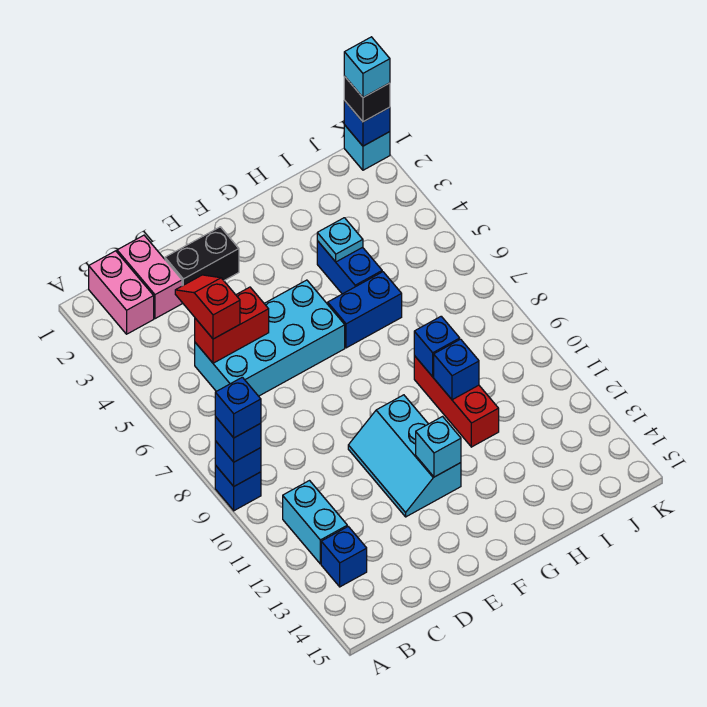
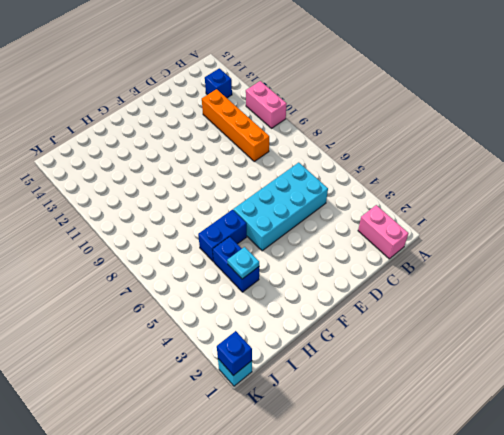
pink 1x2 brick [246,81,287,128] -> pink 1x2 brick moved to [117,235,182,319]
orange 1x4 brick [202,89,269,161] -> none
none -> blue 1x1 brick [215,465,261,511]
none -> cyan 1x2 brick [283,481,347,564]
none -> black 1x2 brick [165,227,239,286]

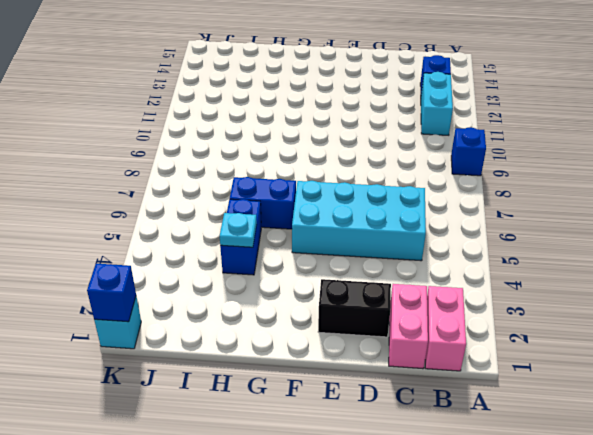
none -> cyan 2x3 slope [348,395,461,517]
none -> red 1x3 brick [414,356,499,447]
none -> blue 1x1 brick [215,441,261,486]

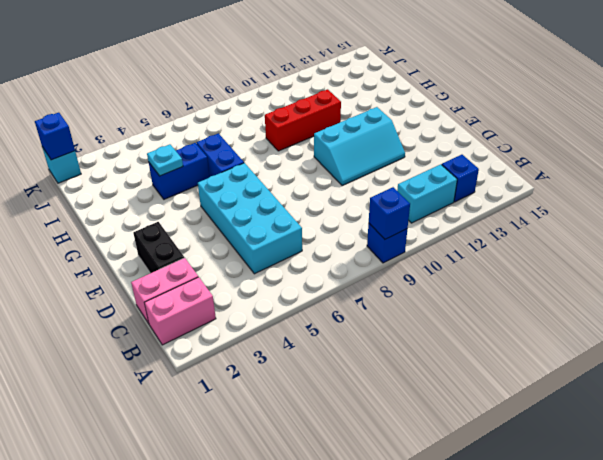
none -> red 1x2 brick [195,287,269,363]
none -> cyan 1x1 brick [416,417,461,477]
none -> blue 1x1 brick [414,316,460,377]

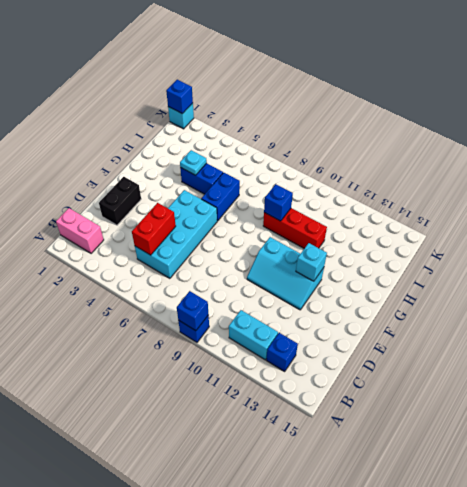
none -> pink 1x2 brick [117,235,182,319]
none -> blue 1x1 brick [434,339,479,400]
none -> blue 1x1 brick [215,417,261,462]

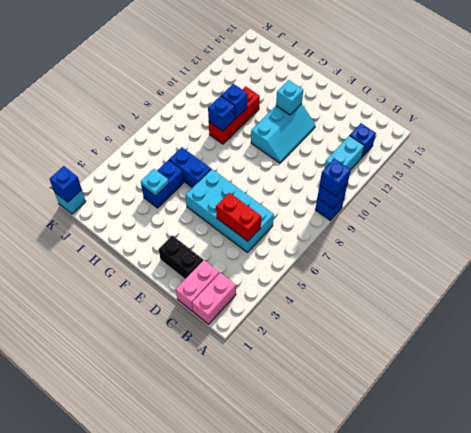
none -> red 1x2 slope [175,275,240,339]
none -> black 1x1 brick [344,76,390,122]
none -> blue 1x1 brick [215,377,261,438]

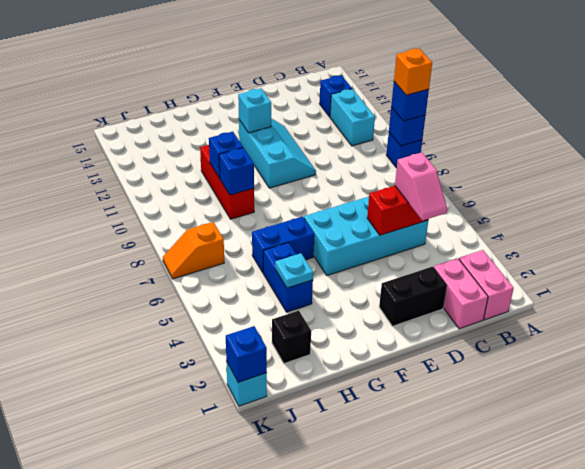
orange 1x1 brick [394,48,432,95] -> blue 1x1 brick [215,377,261,438]
pink 1x2 slope [395,152,447,220] -> red 1x2 slope [175,275,240,339]
black 1x1 brick [272,311,311,363] -> black 1x1 brick moved to [344,76,390,122]
orange 1x2 slope [163,222,224,279] -> none
none -> cyan 1x1 brick [344,37,390,97]

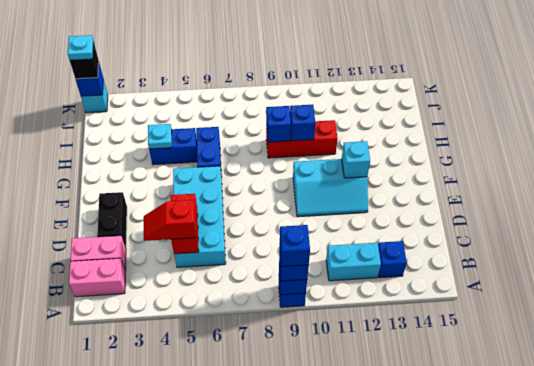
cyan 1x1 plate [68,35,94,60] -> cyan 1x1 brick [344,37,390,97]

